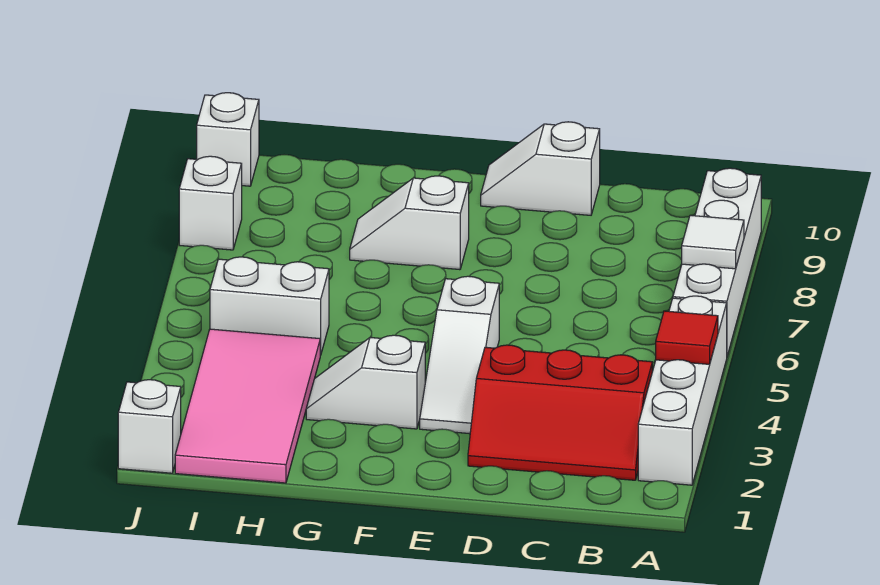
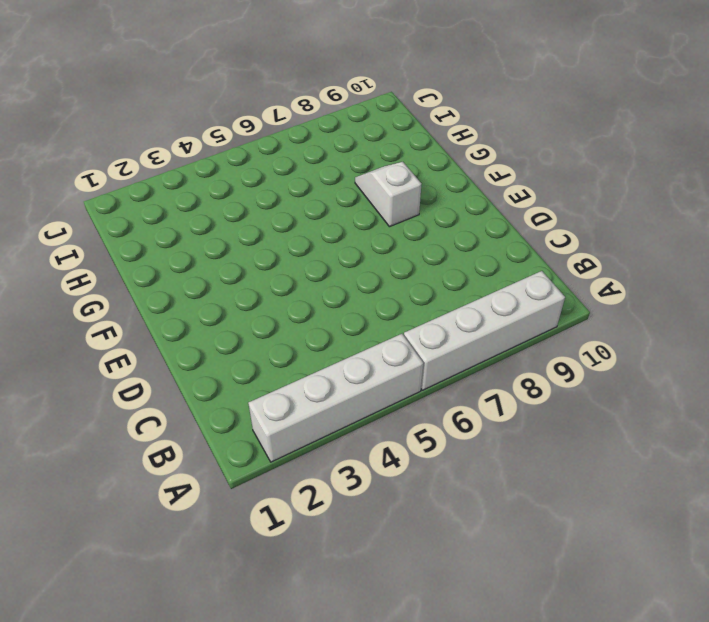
none -> red 2x3 slope [468,345,652,480]
none -> white 1x2 slope [481,122,600,215]
none -> white 1x3 slope [420,276,499,434]

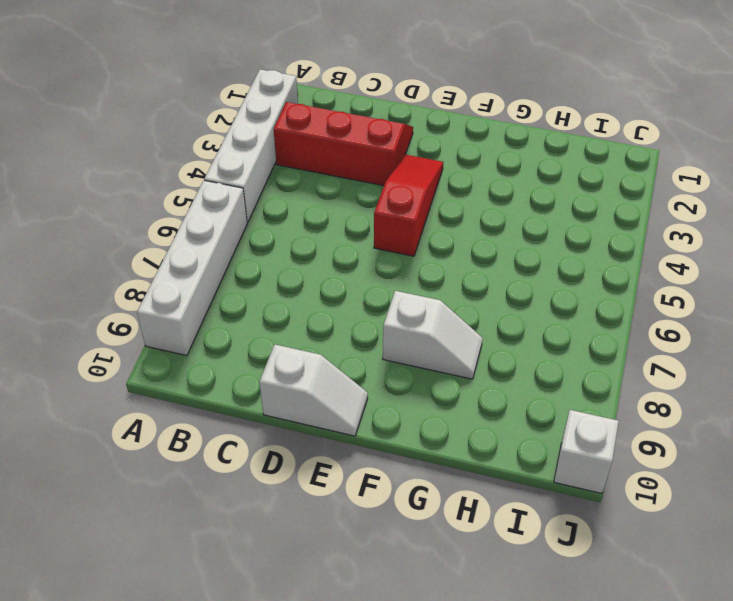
red 1x3 slope [374,155,443,256] -> white 1x3 slope [420,276,499,434]
none -> white 1x2 slope [306,335,425,429]
none -> pink 2x4 tile [175,329,320,483]
none -> white 1x2 brick [210,257,329,355]

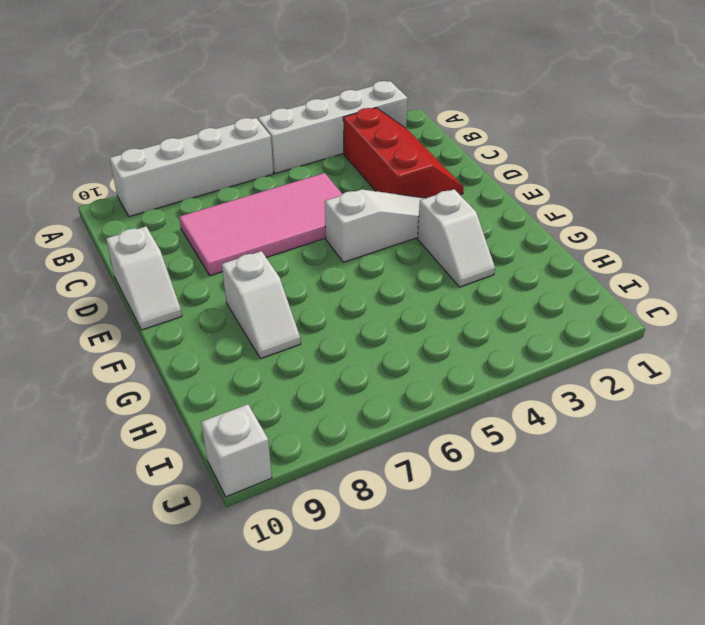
pink 2x4 tile [179,173,342,276] -> pink 2x4 tile moved to [175,329,320,483]
none -> white 1x2 brick [210,257,329,355]
none -> white 1x1 brick [118,380,181,473]
none -> white 1x1 brick [179,156,242,250]

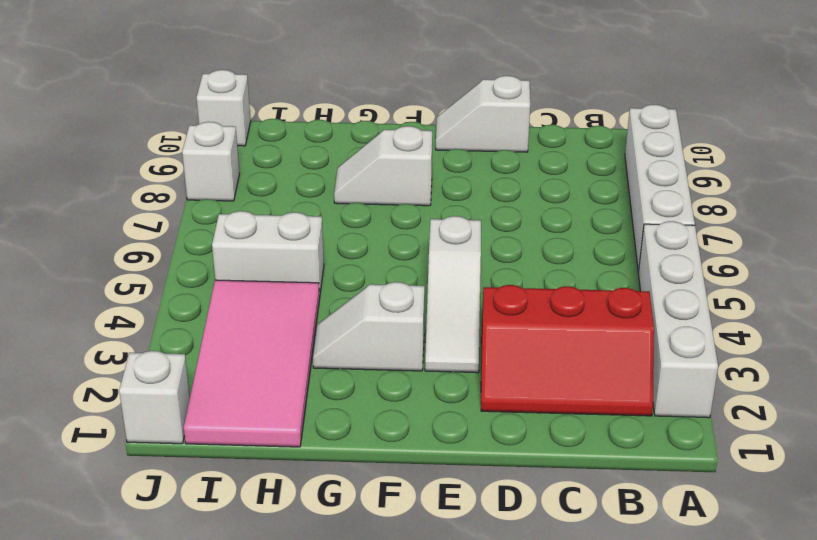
none -> red 1x1 tile [656,311,718,364]
none -> white 1x1 tile [682,215,744,269]

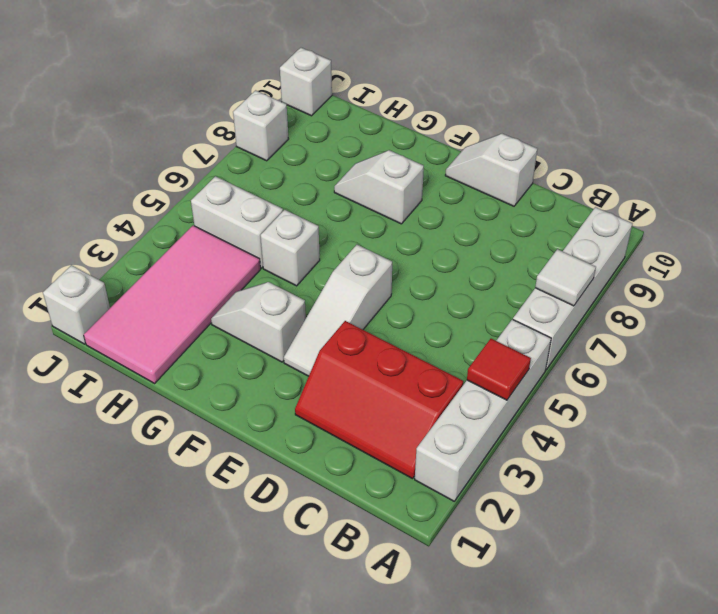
white 1x1 brick [261,210,320,286] -> none

